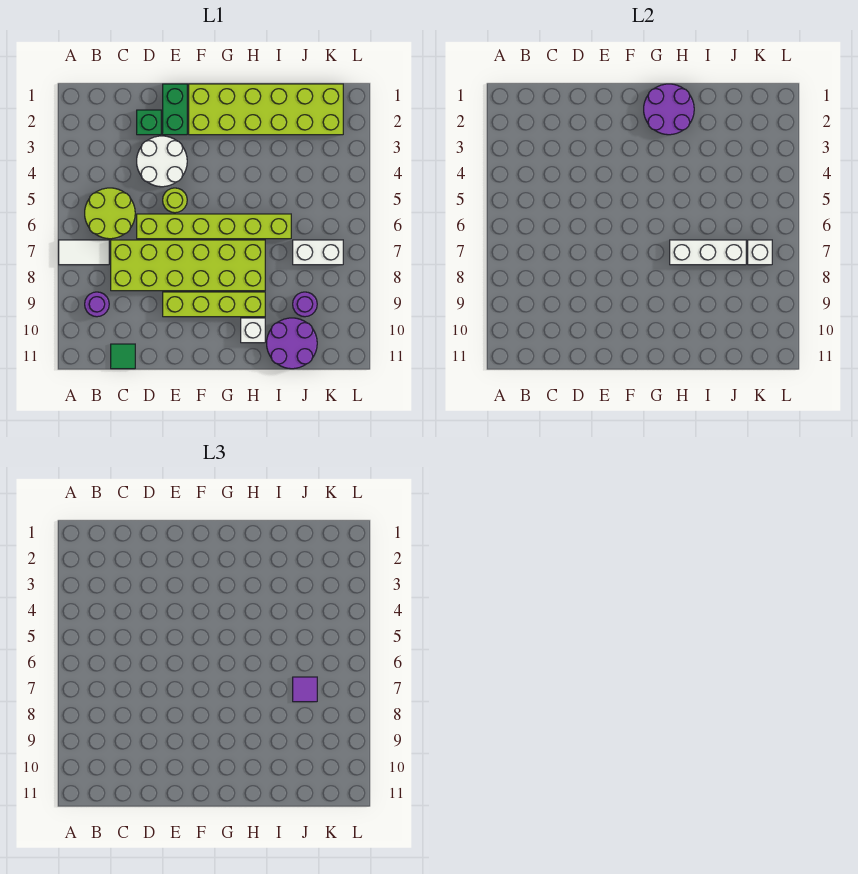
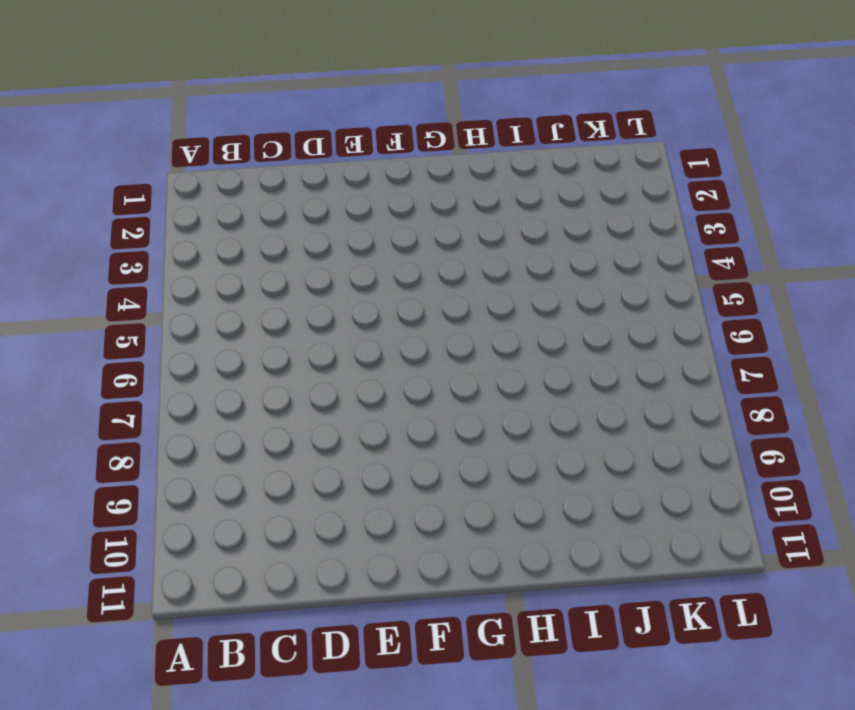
none -> white 1x2 tile [59,240,109,265]
none -> lime 2x2 round brick [85,188,135,239]
none -> purple 1x1 round brick [85,292,109,317]

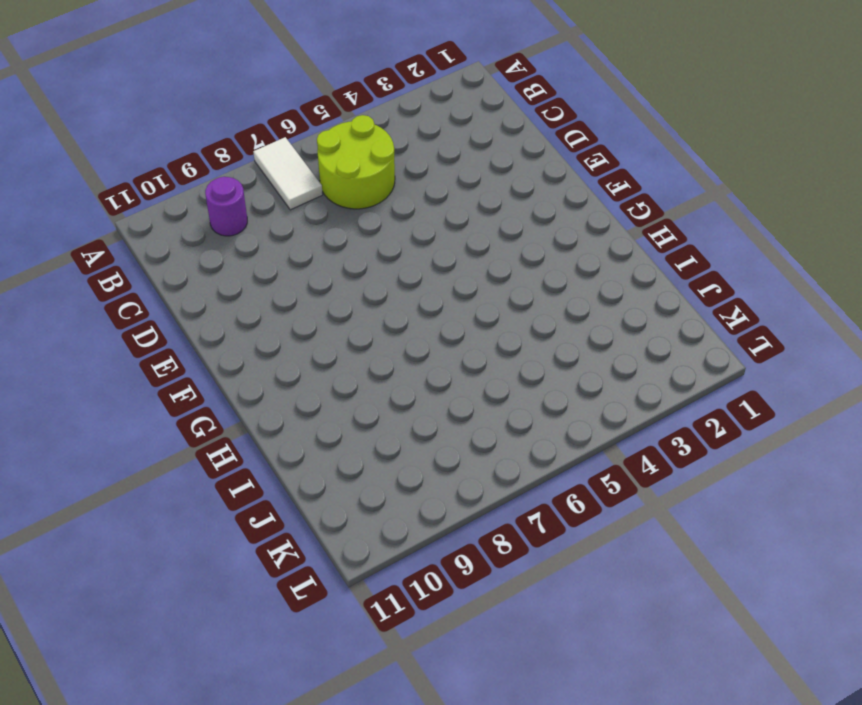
none -> lime 2x6 brick [111,240,265,291]
none -> green 1x1 tile [111,344,135,369]
none -> green 1x1 brick [137,110,161,135]

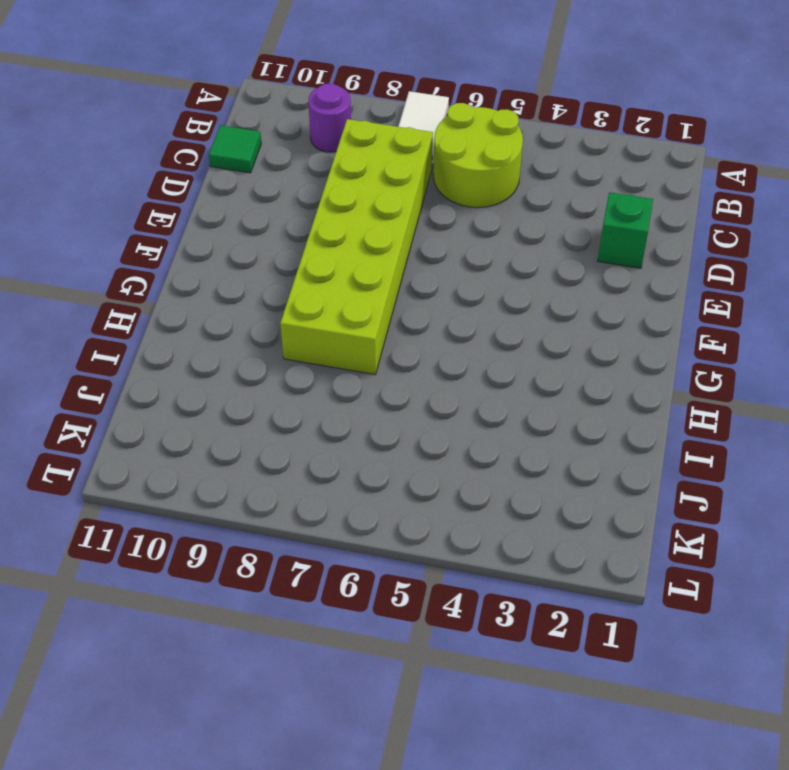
none -> white 2x2 round brick [137,136,187,187]
none -> lime 1x6 brick [137,214,291,239]
none -> green 1x2 brick [163,84,187,135]

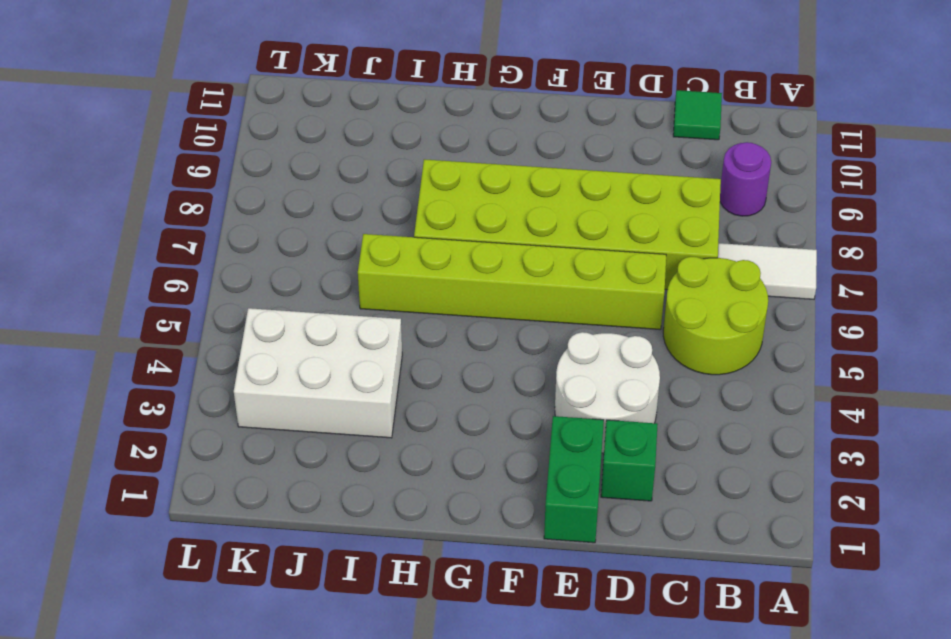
white 2x3 brick [234,308,402,438] -> none
none -> lime 1x1 round brick [163,188,187,213]
none -> lime 1x4 brick [163,292,265,317]
none -> lime 2x6 brick [189,84,343,135]

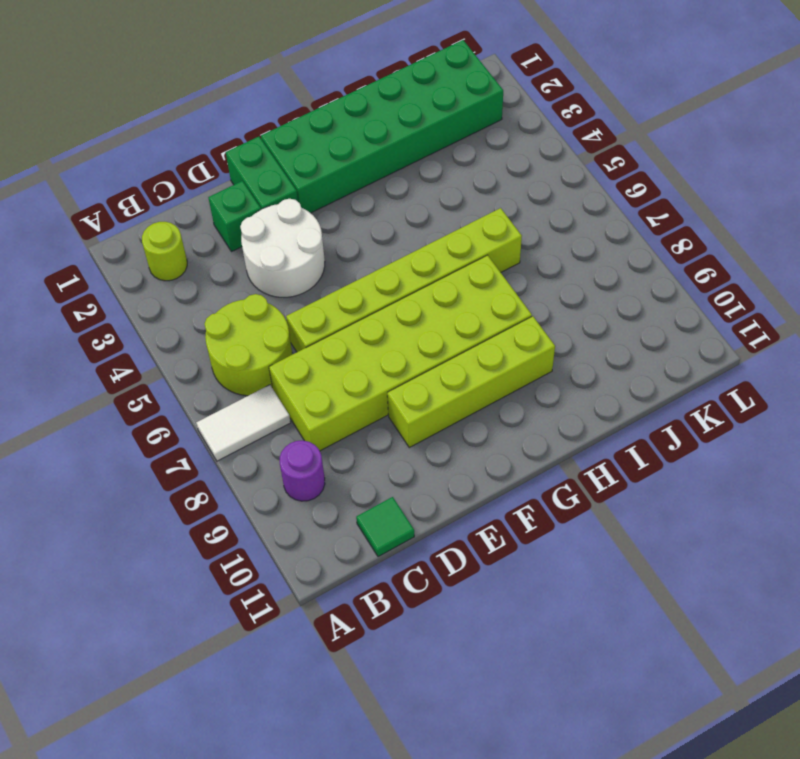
lime 1x1 round brick [142,222,187,281] -> lime 1x1 round brick moved to [163,188,187,213]
green 2x6 brick [261,40,503,213] -> lime 2x6 brick [189,84,343,135]
none -> white 1x1 brick [241,318,265,343]
none -> purple 2x2 round brick [267,318,317,369]
none -> white 1x2 brick [293,240,343,265]

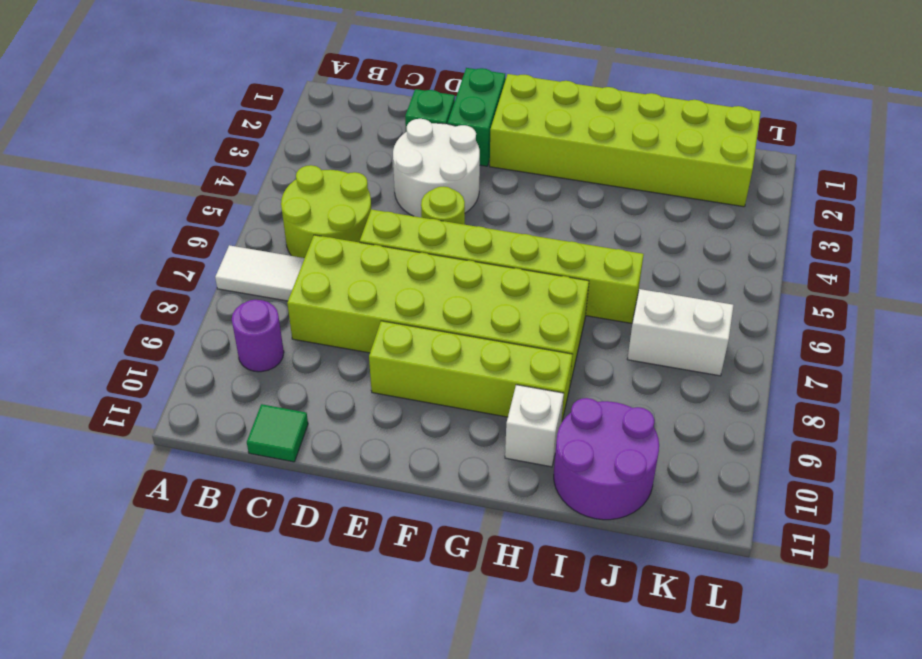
none -> purple 1x1 round brick [293,292,317,317]
none -> purple 2x2 round brick [644,84,694,135]
none -> white 1x3 brick [670,240,746,265]

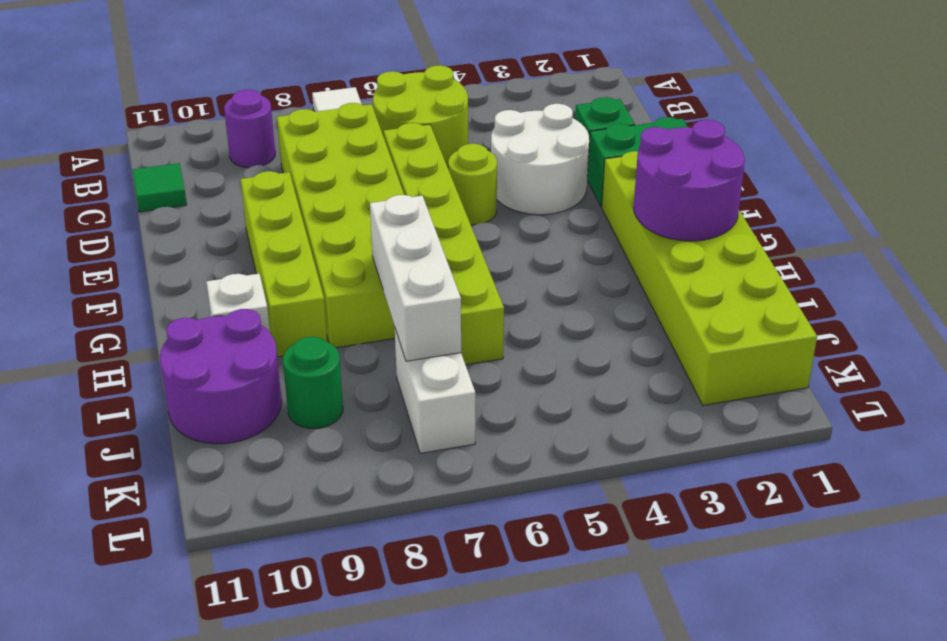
green 1x1 round brick [283,337,343,429] -> purple 1x1 round brick [293,292,317,317]
none -> white 1x1 brick [748,240,772,265]
none -> purple 1x1 tile [293,677,317,702]

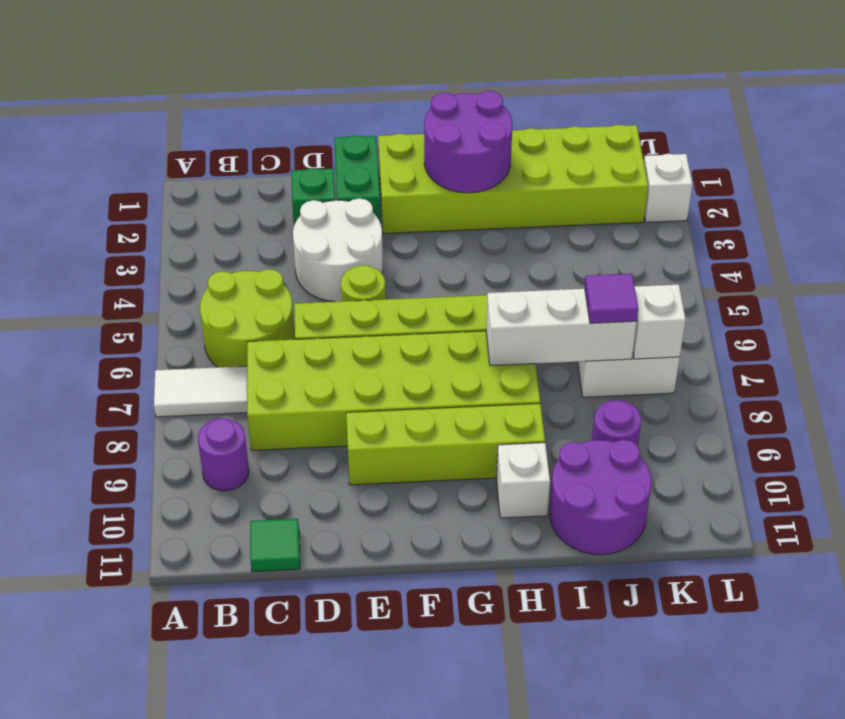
white 1x1 brick [644,154,693,222] -> none

